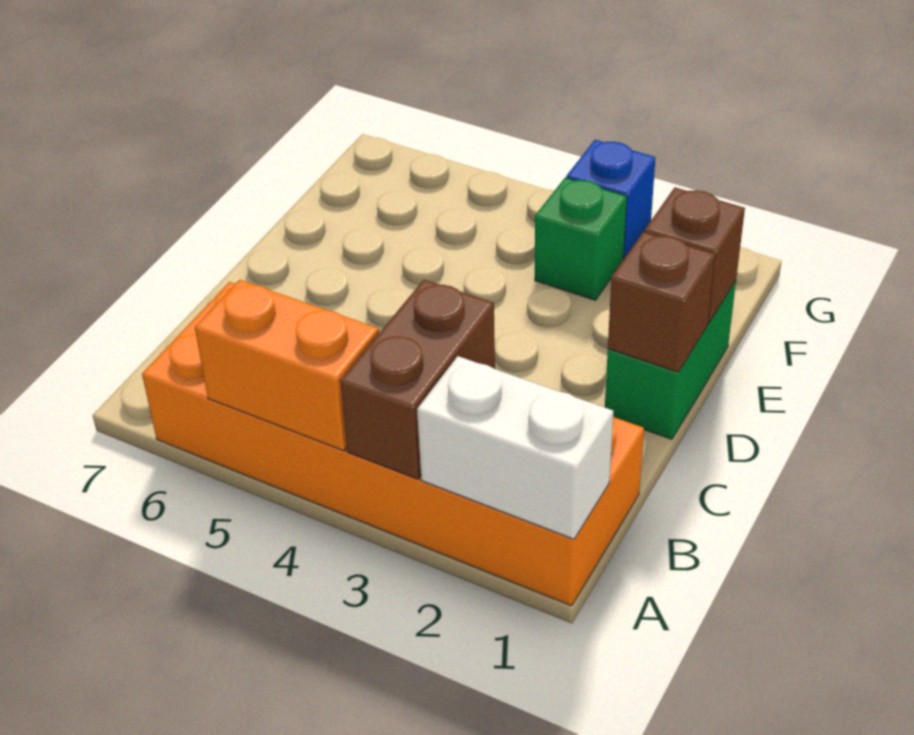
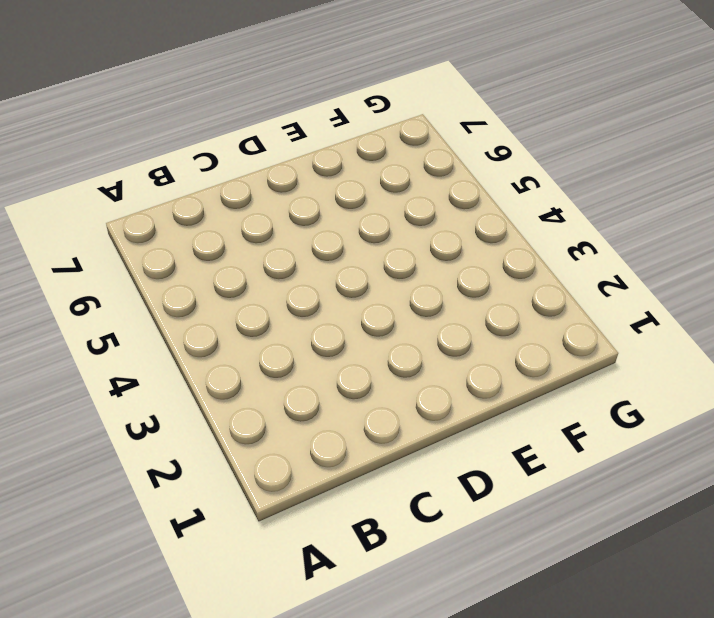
none -> orange 2x6 brick [142,282,644,606]
none -> green 1x2 brick [605,281,736,439]

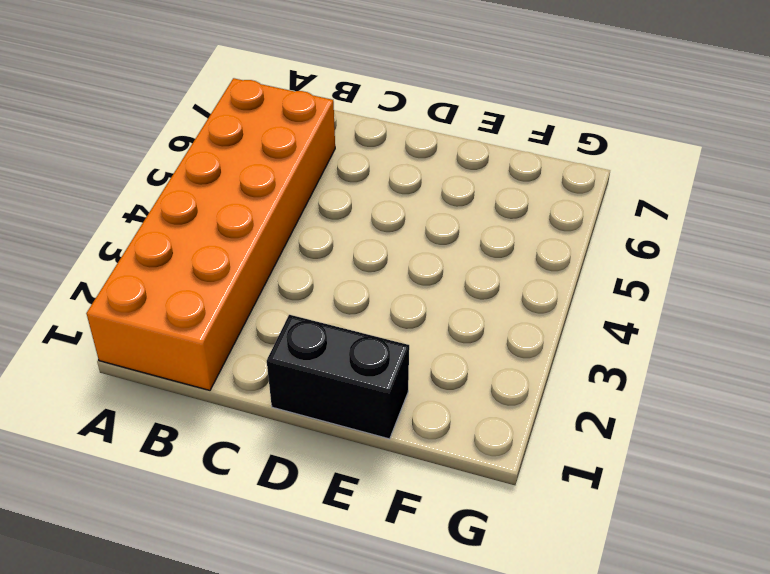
black 1x2 brick [267,315,409,439] -> green 1x2 brick [605,281,736,439]
none -> green 1x1 brick [535,178,627,300]
none -> blue 1x1 brick [566,140,655,259]

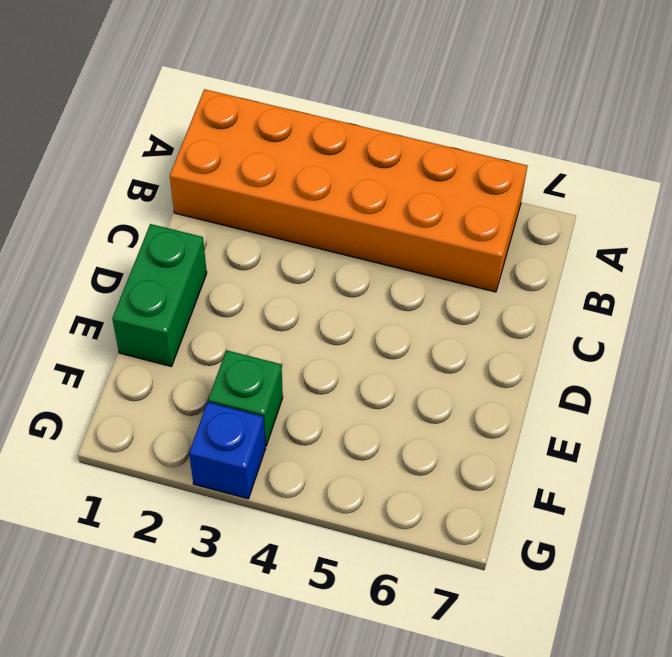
none -> white 1x2 brick [417,356,613,539]
none -> brown 1x2 brick [340,280,495,479]

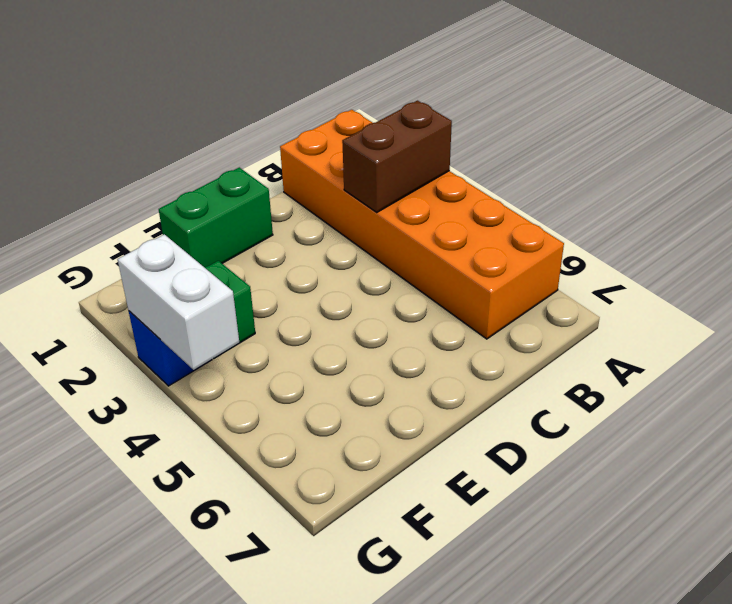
white 1x2 brick [118,234,239,370] -> white 1x2 brick moved to [417,356,613,539]
none -> orange 1x2 brick [195,280,379,451]
none -> brown 1x1 brick [608,232,715,372]

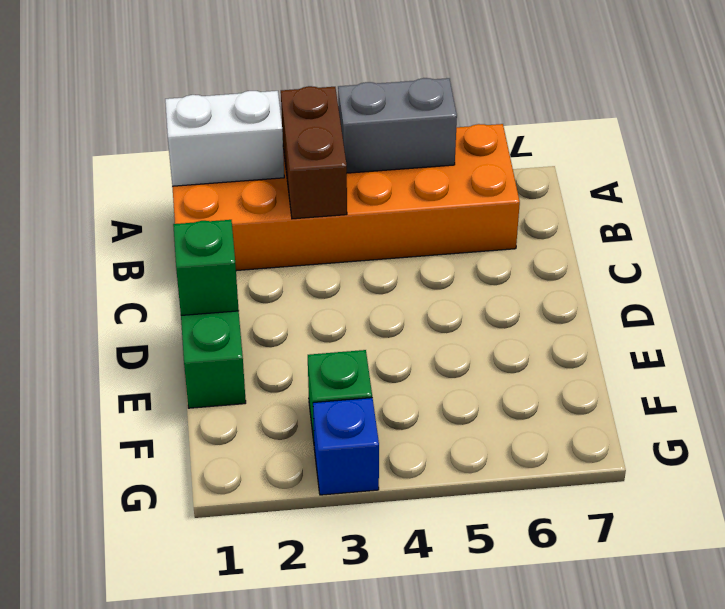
grey 1x2 brick [338,78,457,173] -> orange 1x2 brick [195,280,379,451]
green 1x1 brick [173,220,239,315] -> brown 1x1 brick [608,232,715,372]
none -> brown 1x1 brick [645,187,745,323]

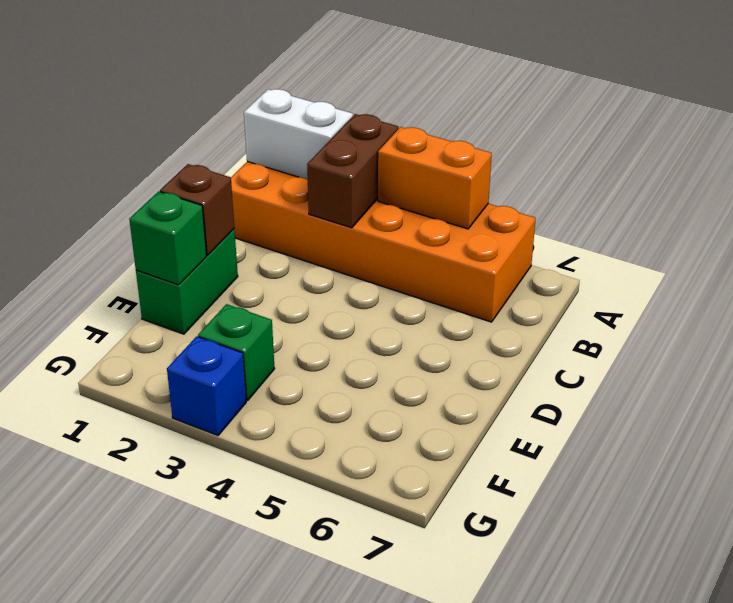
green 1x1 brick [129,191,207,285] -> brown 1x1 brick [645,187,745,323]

